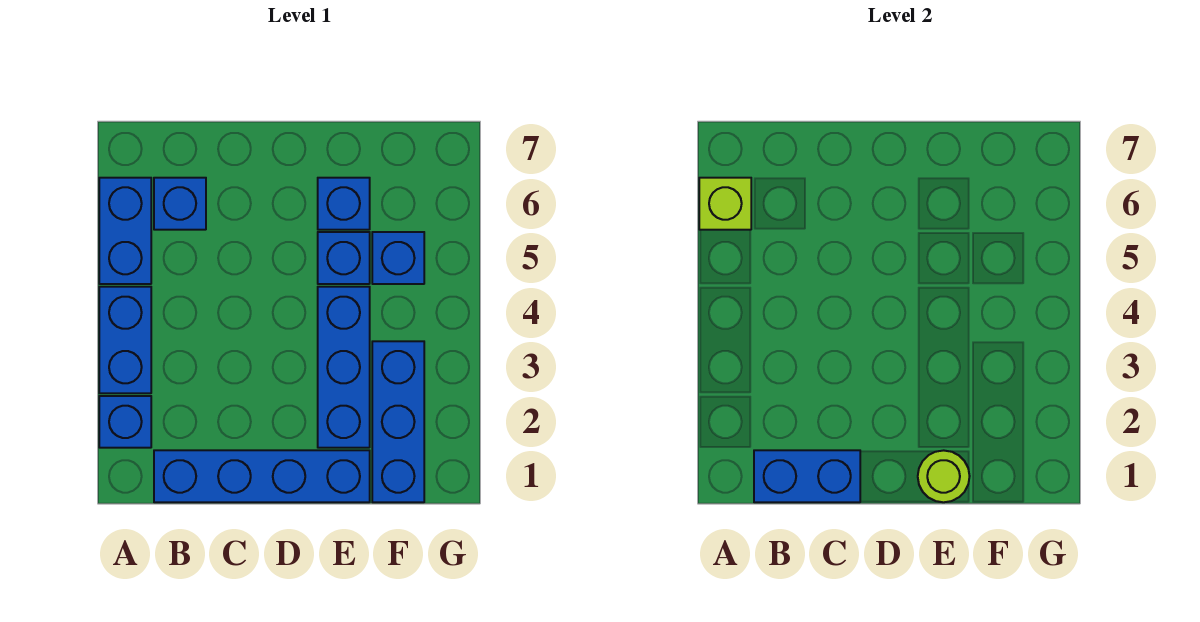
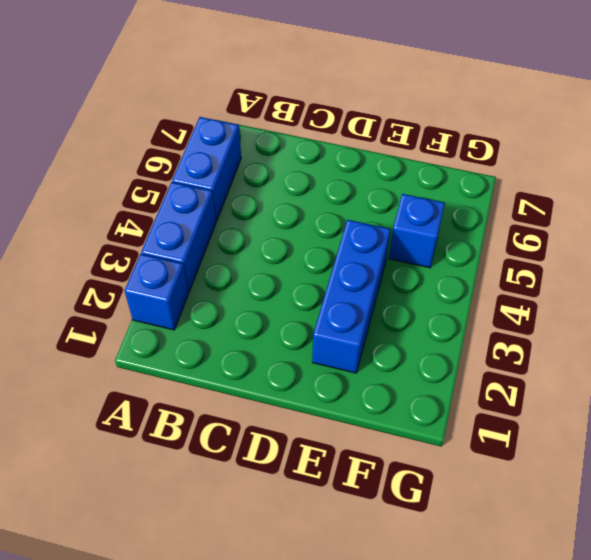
none -> blue 1x4 brick [154,450,370,502]
none -> blue 1x1 brick [154,178,206,230]
none -> blue 1x1 brick [318,232,370,284]

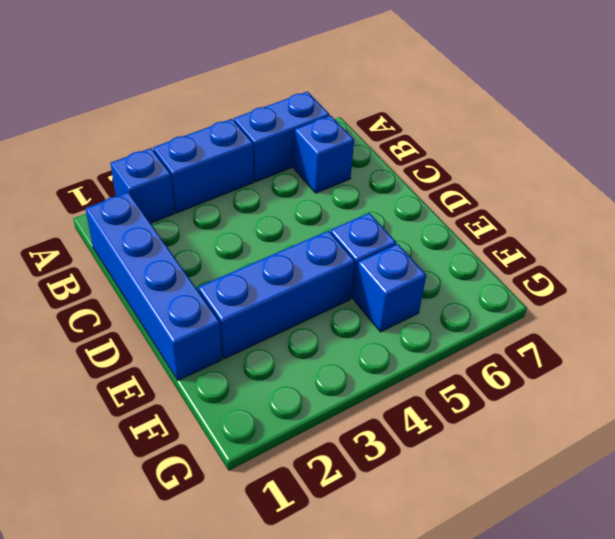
none -> blue 1x1 brick [318,178,370,230]
none -> blue 1x3 brick [372,341,424,502]
none -> lime 1x1 brick [699,178,751,230]

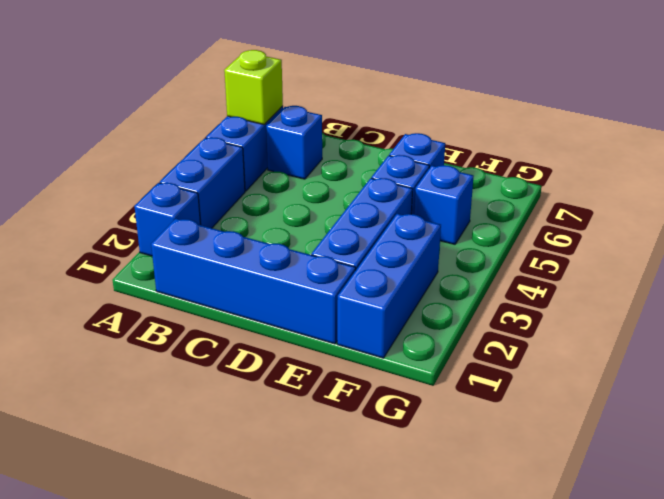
none -> blue 1x2 brick [754,450,860,502]
none -> lime 1x1 round brick [918,450,970,502]

